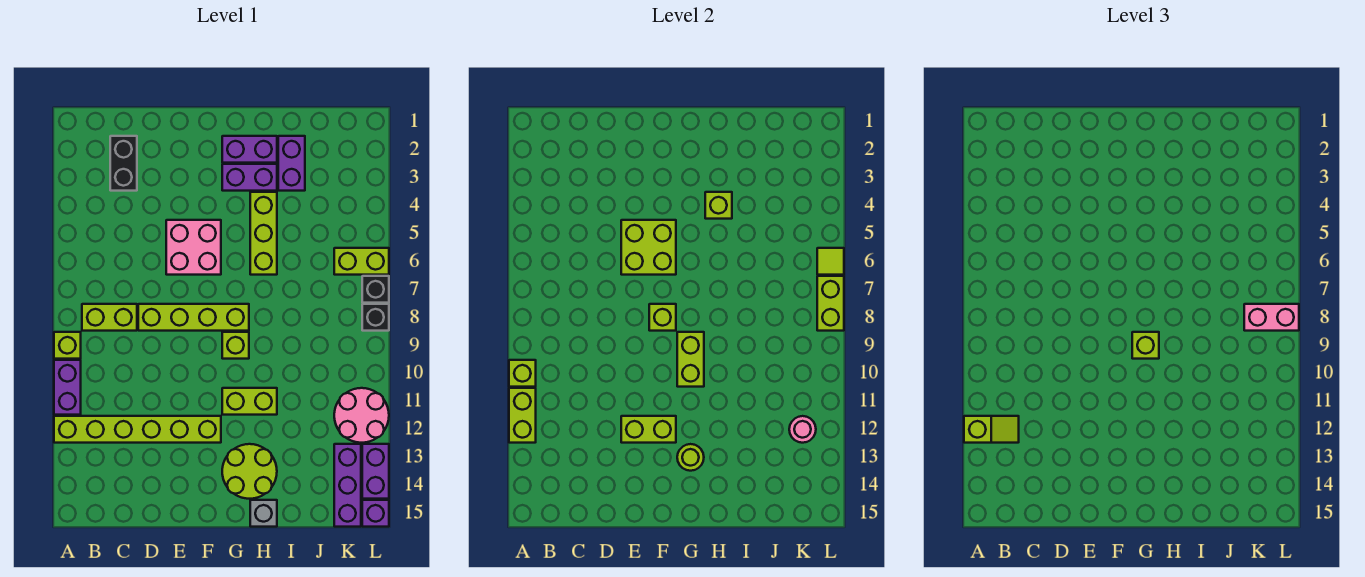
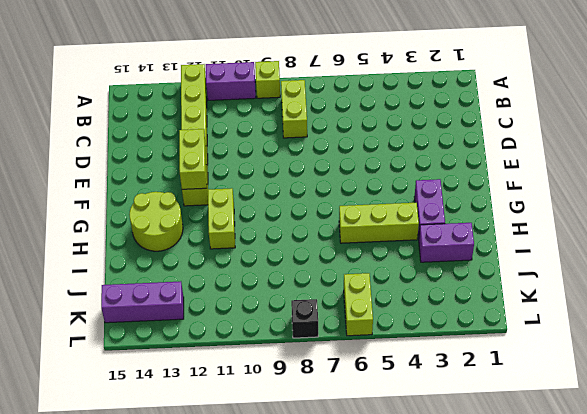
none -> black 1x2 brick [110,136,137,191]
none -> lime 1x4 brick [138,304,249,331]
none -> pink 2x2 brick [166,220,221,275]
none -> purple 1x2 brick [222,136,277,163]

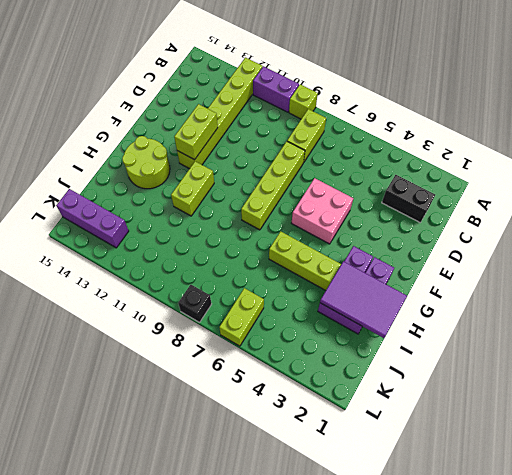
purple 2x3 tile [320,261,407,338] -> none
none -> lime 1x1 brick [222,332,249,359]
none -> grey 1x1 brick [250,500,277,527]
none -> pink 2x2 round brick [334,388,389,443]
none -> black 1x1 brick [362,276,389,303]

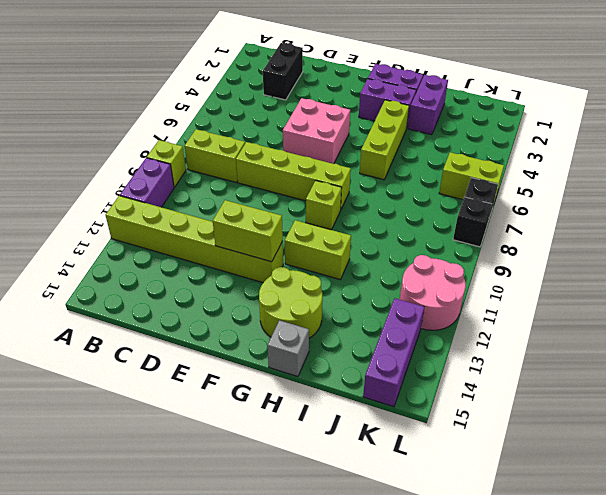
none -> purple 1x2 brick [362,444,389,499]
none -> purple 1x1 brick [362,500,389,527]
none -> lime 1x1 brick [509,360,536,387]
none -> lime 1x2 brick [509,388,536,443]

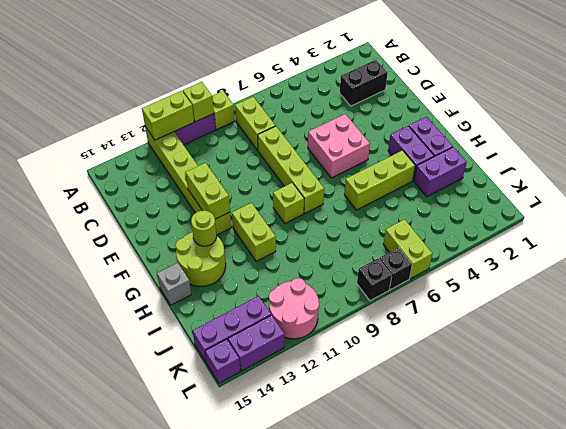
none -> lime 2x2 brick [621,220,676,275]
none -> lime 1x1 brick [649,304,676,331]
none -> lime 1x2 brick [677,332,704,387]
none -> lime 1x1 brick [705,192,732,219]

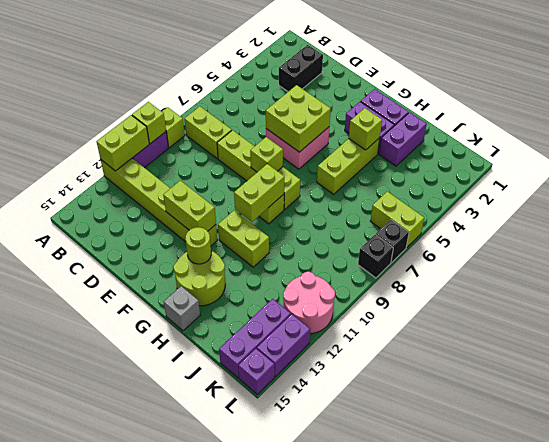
none -> pink 1x1 round brick [789,416,816,443]
none -> lime 1x1 tile [817,248,844,275]
none -> lime 1x2 brick [817,276,844,331]
none -> lime 1x2 slope [964,416,1019,443]

